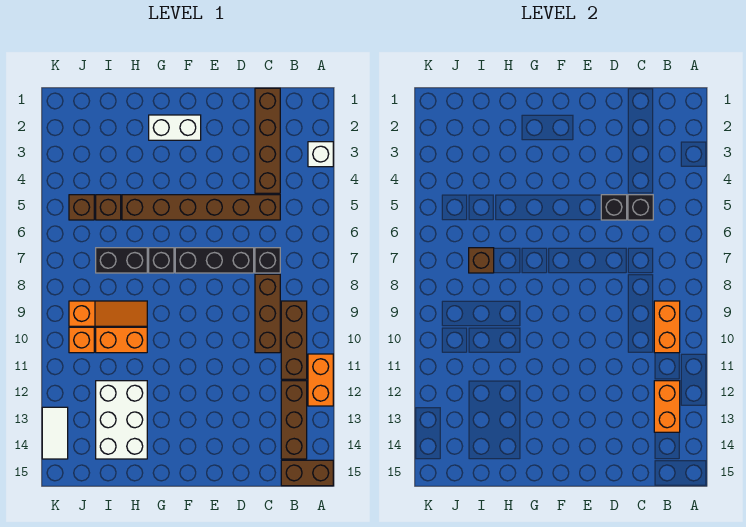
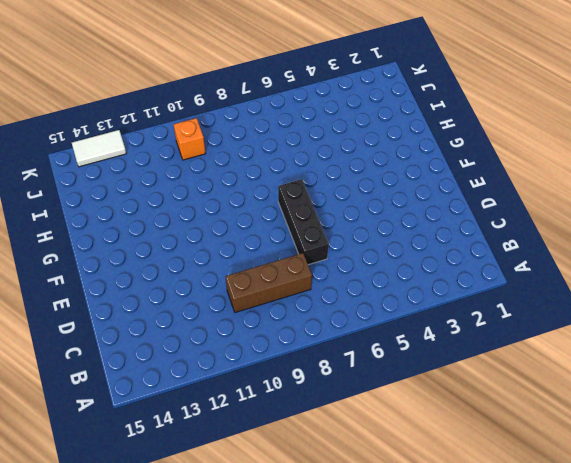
none -> white 1x1 brick [308,142,333,167]
none -> orange 1x2 brick [308,354,333,406]
none -> brown 1x2 brick [281,460,333,486]

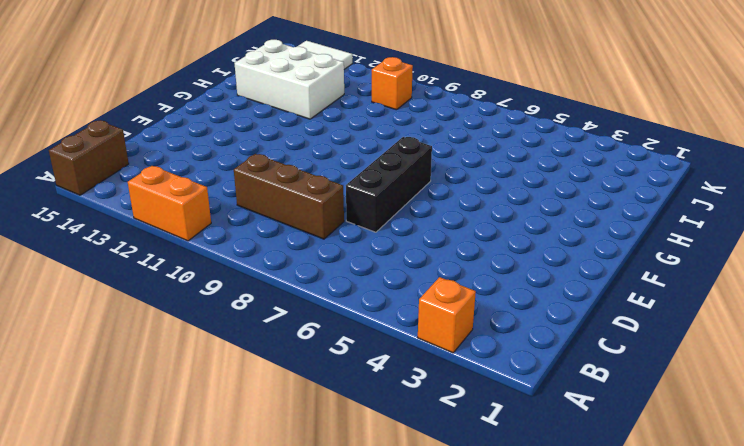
orange 1x1 brick [418,277,476,353] -> white 1x1 brick [308,142,333,167]
none -> brown 1x3 brick [281,301,307,379]
none -> brown 1x3 brick [281,381,307,459]
none -> brown 1x4 brick [255,88,280,193]

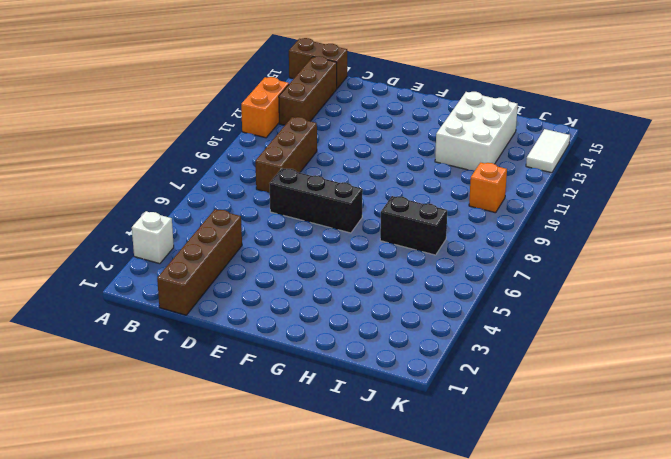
none -> brown 1x3 brick [281,301,307,379]
none -> brown 1x6 brick [122,195,280,220]
none -> black 1x1 brick [255,248,280,273]

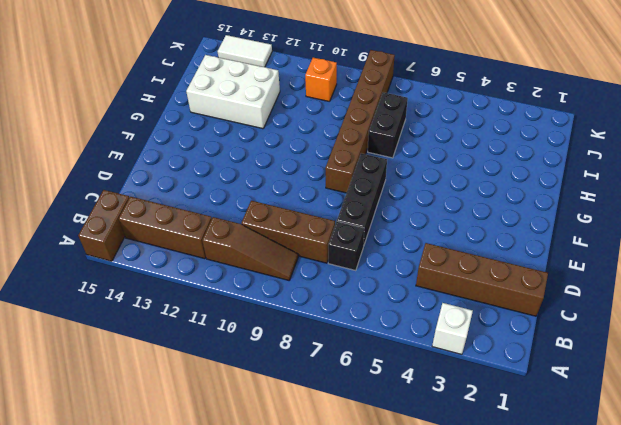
brown 1x3 slope [202,217,298,280] -> brown 1x3 brick [281,301,307,379]
brown 1x6 brick [325,50,395,193] -> brown 1x6 brick moved to [122,195,280,220]
none -> orange 1x2 brick [308,354,333,406]
none -> white 1x2 brick [149,115,201,140]
none -> black 1x1 brick [149,248,174,273]

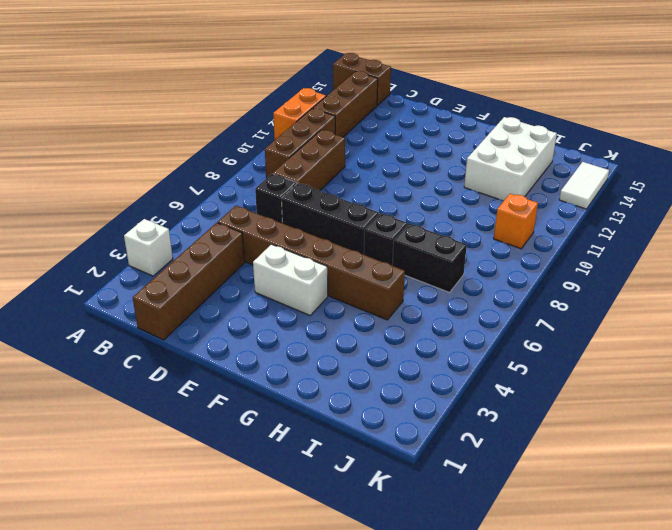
white 1x2 brick [253,244,328,315] -> white 1x2 brick moved to [149,115,201,140]
none -> orange 1x3 slope [69,301,147,326]
none -> orange 1x2 brick [96,327,147,353]
none -> brown 1x1 brick [96,195,121,220]

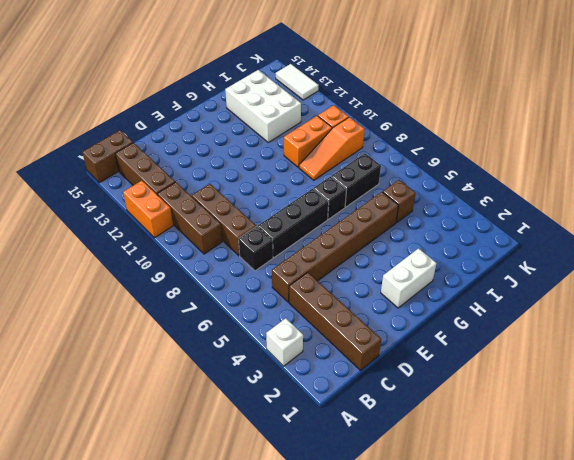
none -> brown 1x1 brick [69,195,94,220]
none -> orange 1x2 brick [654,301,680,353]
none -> orange 1x2 brick [654,381,680,432]

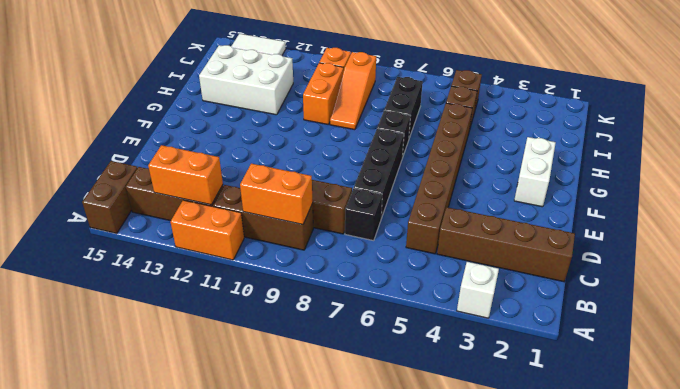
none -> black 1x1 brick [628,195,653,220]
none -> black 1x1 brick [601,195,627,220]
none -> brown 1x1 brick [469,248,494,273]

